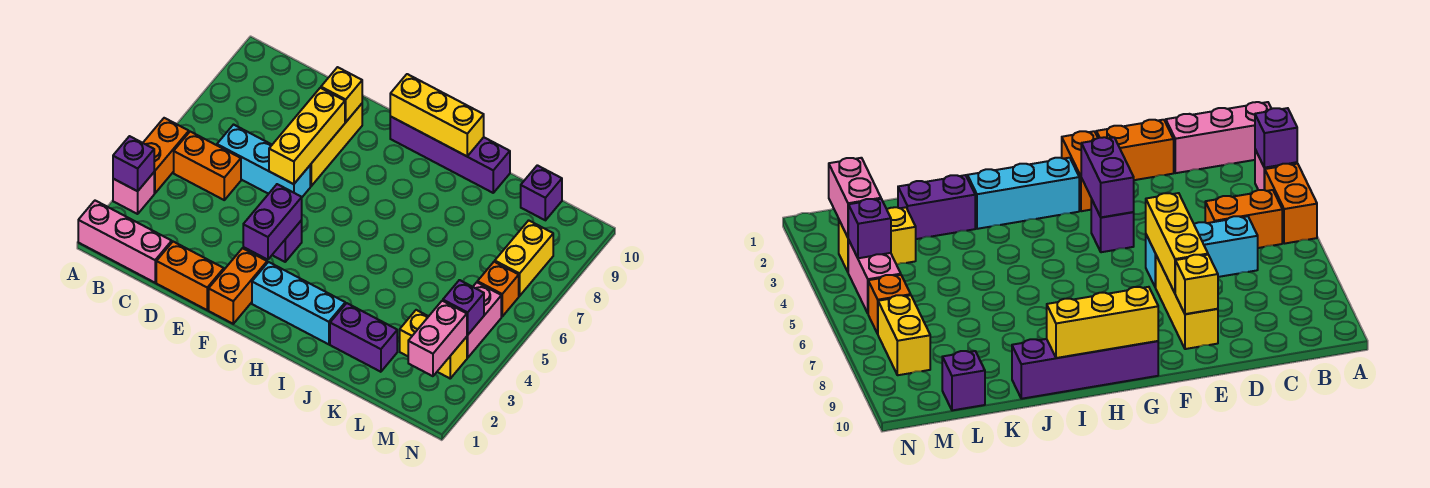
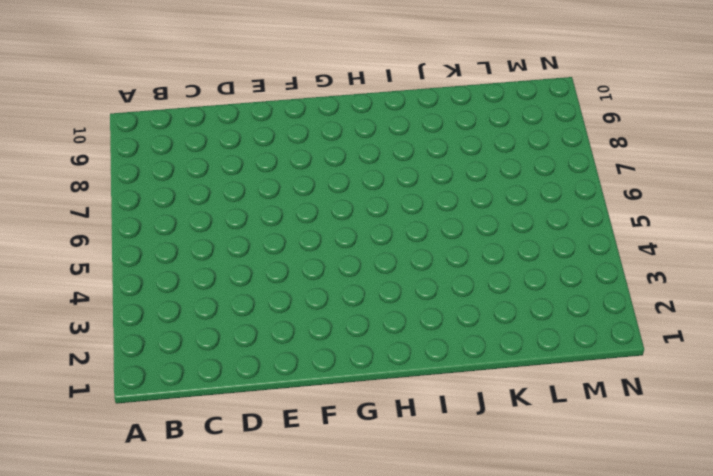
none -> pink 1x3 brick [78,201,172,283]
none -> pink 1x1 brick [113,173,154,214]
none -> orange 1x2 brick [143,118,189,193]

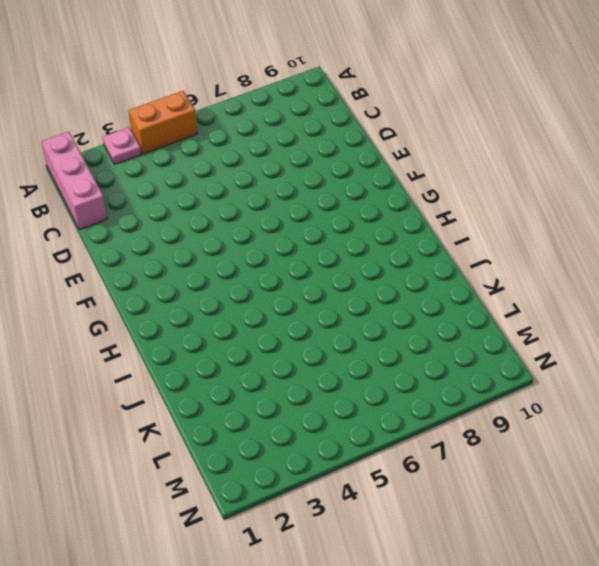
pink 1x1 plate [102,127,141,164] -> pink 1x1 brick [113,173,154,214]
none -> orange 1x2 brick [174,132,241,200]
none -> cyan 1x3 brick [217,125,310,197]
none -> orange 1x2 brick [156,242,224,310]

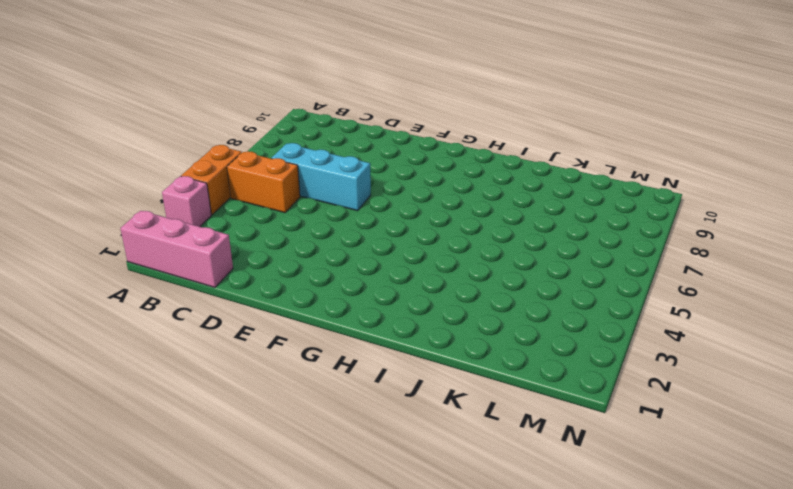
none -> orange 1x2 brick [156,242,224,310]
none -> yellow 1x3 brick [310,104,362,186]
none -> orange 1x2 brick [209,248,267,324]

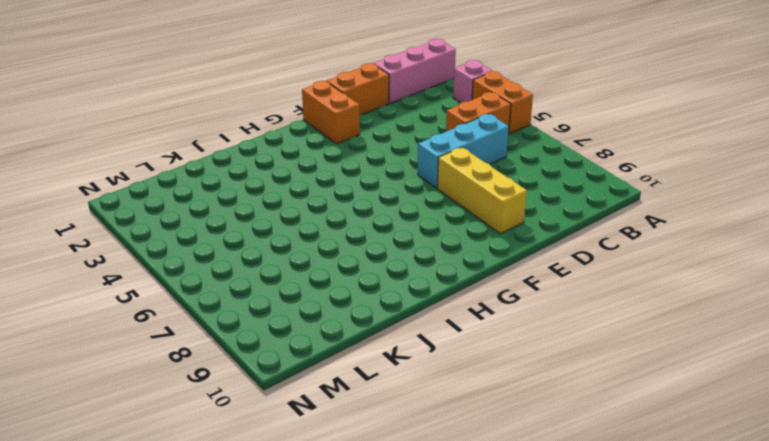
none -> purple 1x1 brick [273,220,302,262]
none -> cyan 1x3 brick [252,262,345,344]
none -> purple 1x4 brick [390,116,510,193]

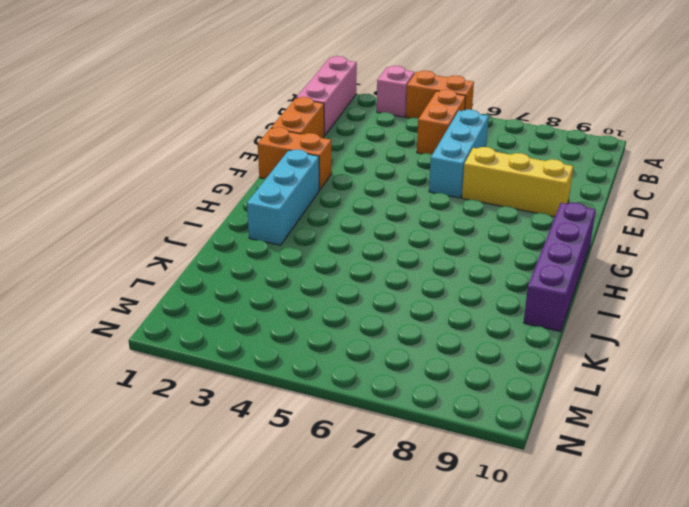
none -> purple 1x1 brick [273,220,302,262]
none -> purple 1x2 brick [330,303,397,372]
none -> yellow 1x2 brick [400,310,467,378]

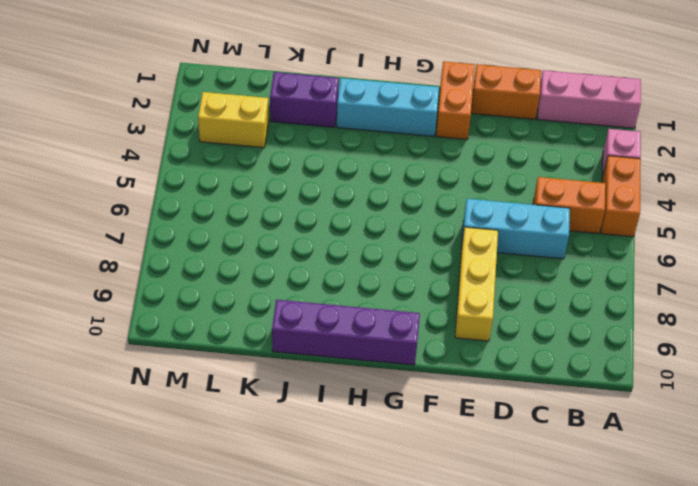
none -> purple 1x1 brick [273,220,302,262]
none -> purple 1x1 brick [521,165,562,220]
none -> pink 1x2 brick [467,282,501,358]

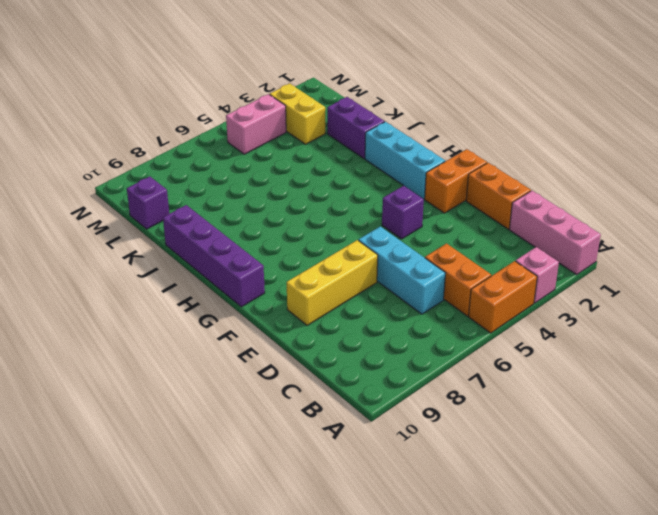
none -> orange 1x1 brick [477,262,519,316]
none -> yellow 1x2 brick [495,220,553,296]
none -> purple 1x1 brick [113,136,154,191]

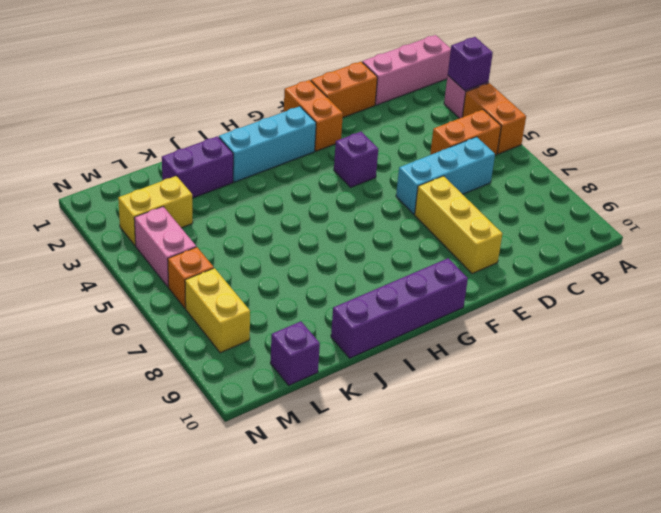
none -> yellow 1x3 brick [269,88,345,184]
none -> yellow 1x1 brick [321,67,362,122]
none -> purple 1x2 brick [243,184,302,260]

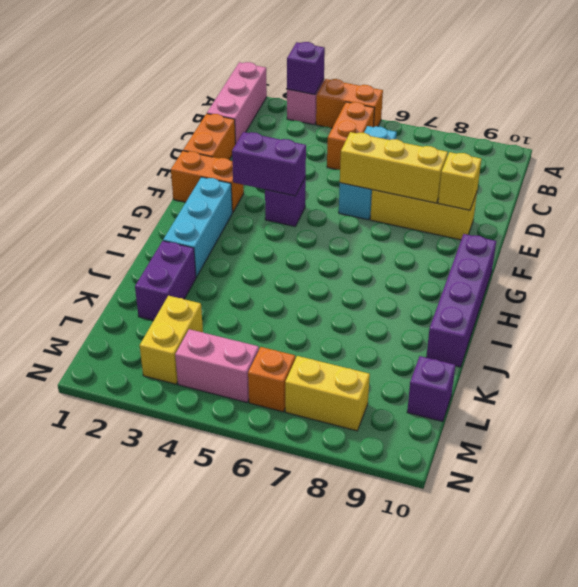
none -> yellow 1x3 brick [390,74,484,156]
none -> pink 1x2 brick [408,301,467,376]
none -> purple 1x1 brick [443,280,484,335]

